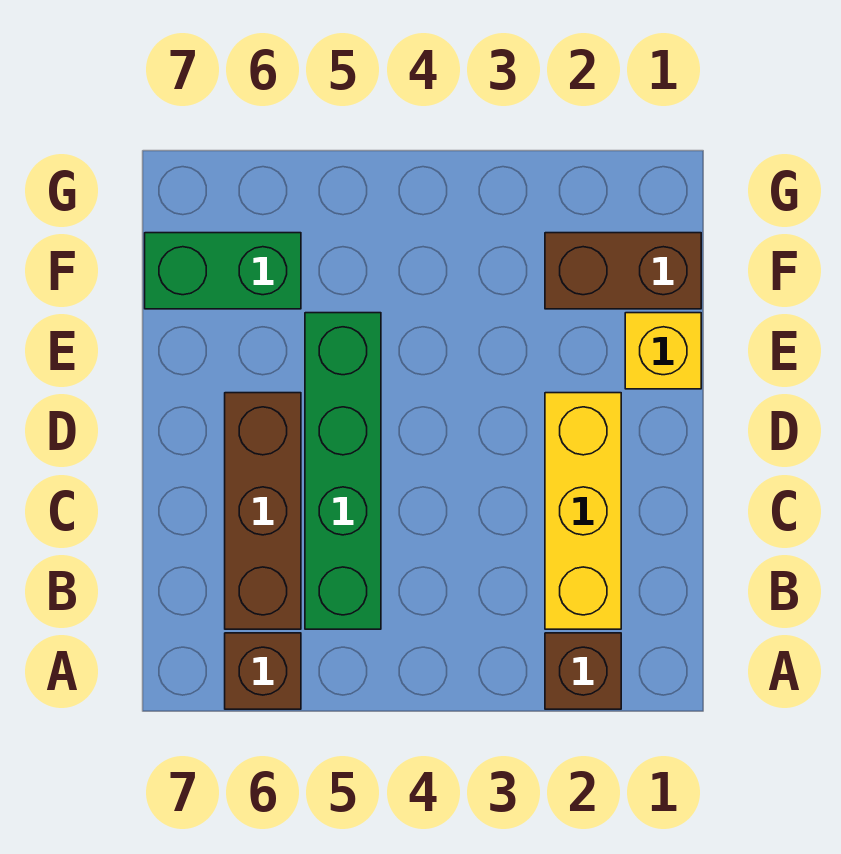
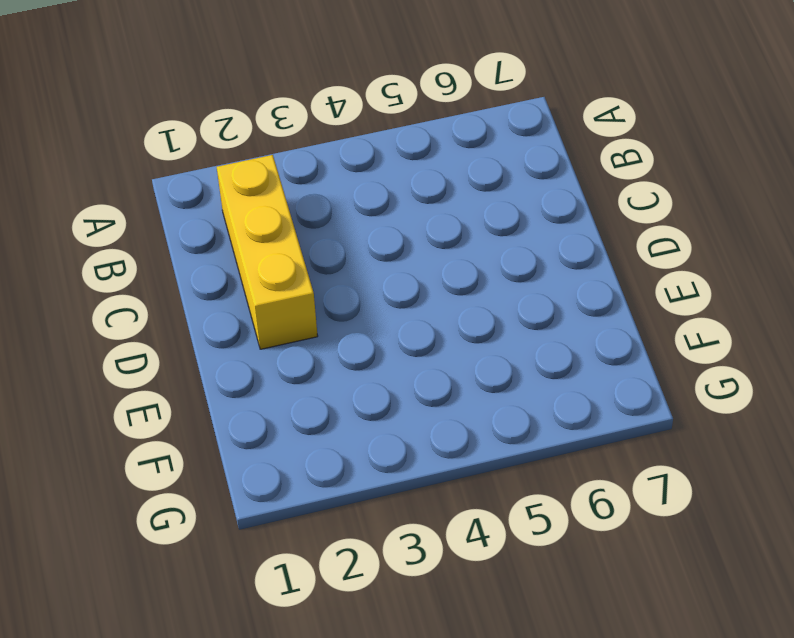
none -> brown 1x1 brick [545,633,621,709]
none -> brown 1x1 brick [225,633,301,709]

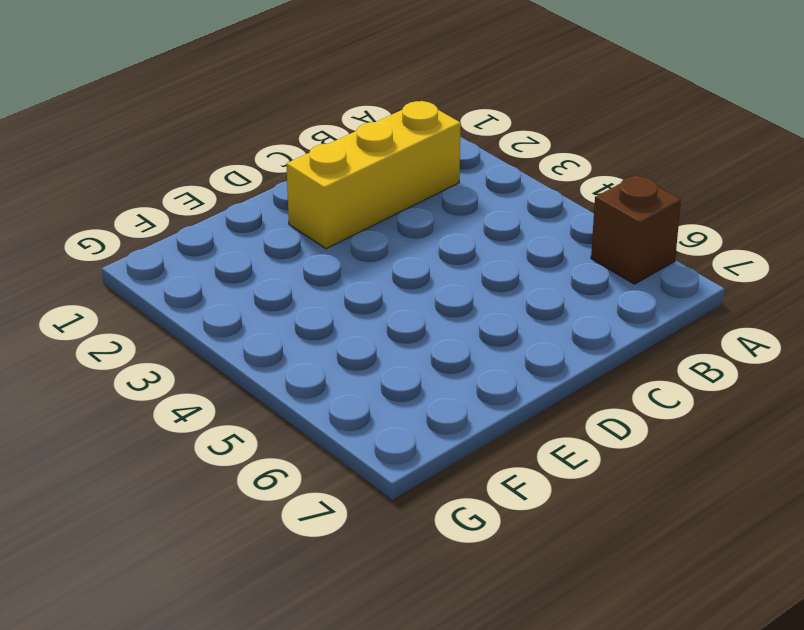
none -> brown 1x1 brick [545,633,621,709]
none -> green 1x4 brick [305,313,381,629]

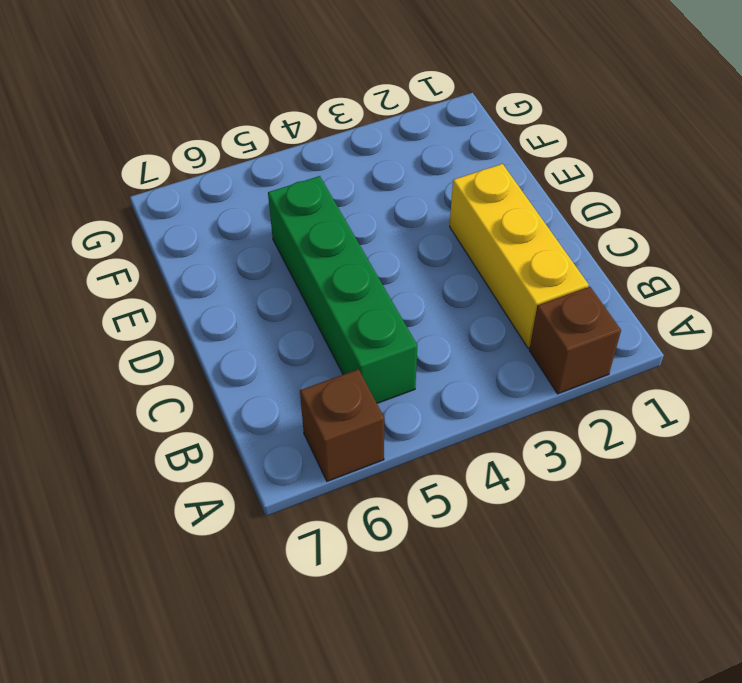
none -> brown 1x3 brick [225,393,301,629]
none -> yellow 1x1 brick [625,313,701,389]

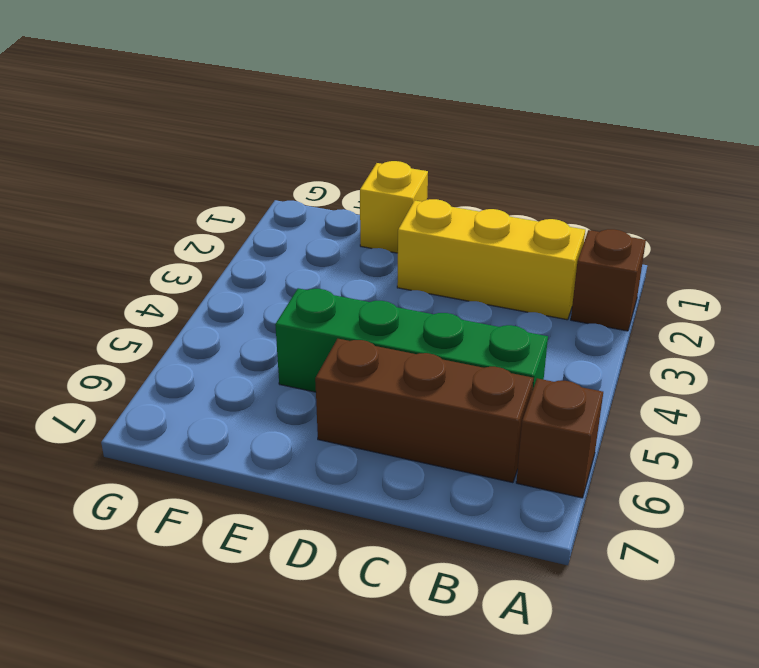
none -> brown 1x2 brick [545,233,701,309]
none -> green 1x2 brick [145,233,301,309]

